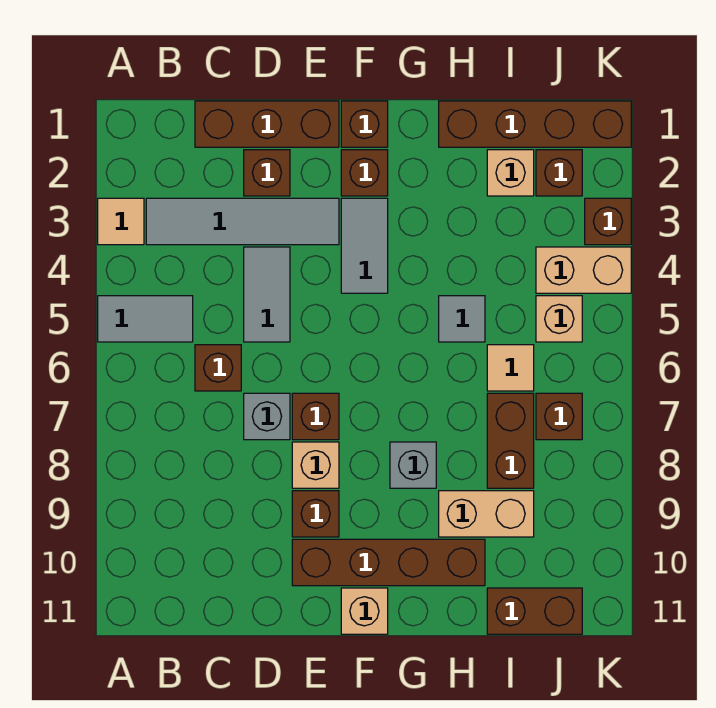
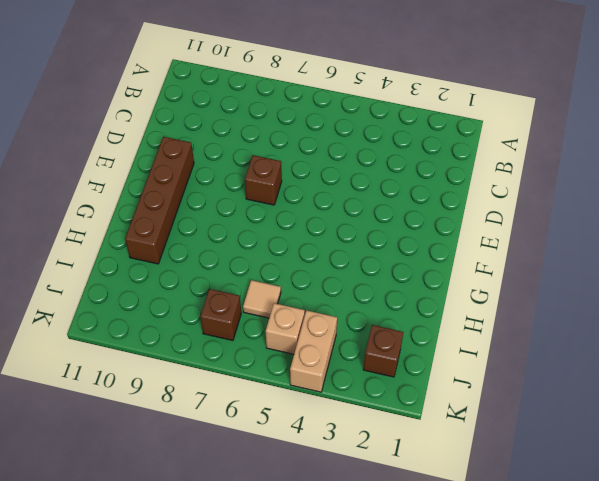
none -> tan 1x1 tile [98,198,144,245]
none -> grey 1x2 tile [98,296,193,342]
none -> grey 1x4 tile [146,198,339,245]

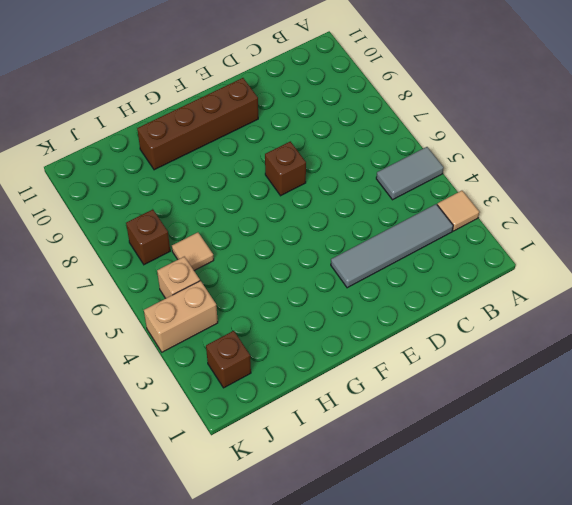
none -> brown 1x3 brick [195,101,339,147]
none -> brown 1x1 brick [195,345,241,391]
none -> brown 1x1 brick [244,150,290,196]

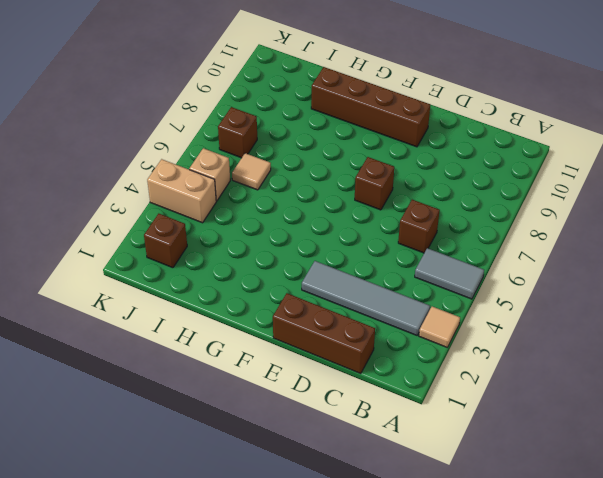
none -> brown 1x1 brick [244,150,290,196]
none -> grey 1x2 tile [244,247,290,342]
none -> grey 1x1 brick [244,393,290,440]

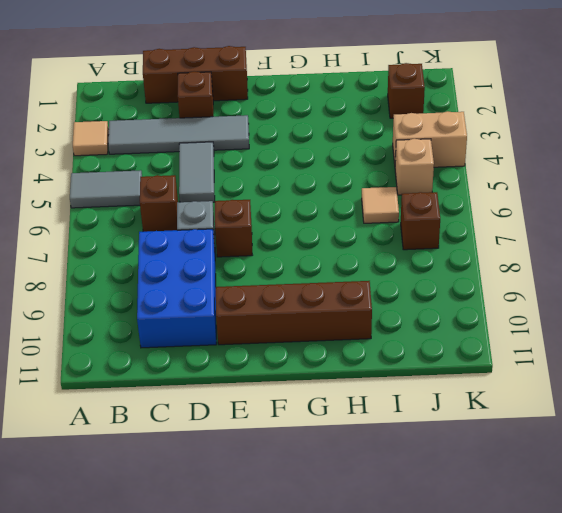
blue 2x3 brick [137,229,216,348] -> none
none -> tan 1x1 brick [292,442,339,488]
none -> brown 1x1 brick [292,491,339,537]
none -> brown 1x1 brick [341,101,388,147]

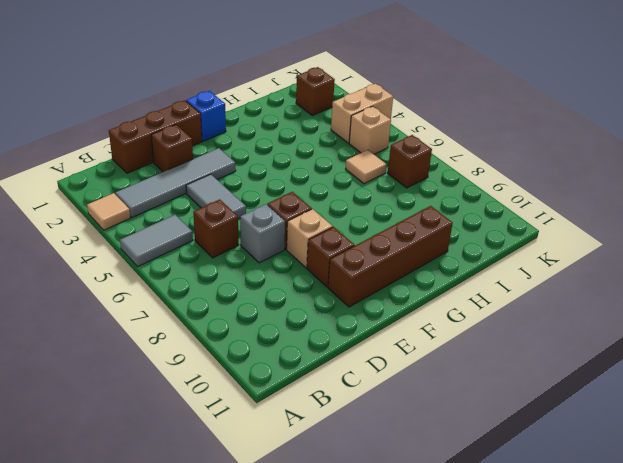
blue 1x1 brick [186,91,226,141] -> brown 1x1 brick [341,101,388,147]
none -> brown 1x1 brick [341,150,388,196]
none -> grey 1x2 tile [341,198,388,293]
none -> tan 1x1 brick [341,588,388,634]

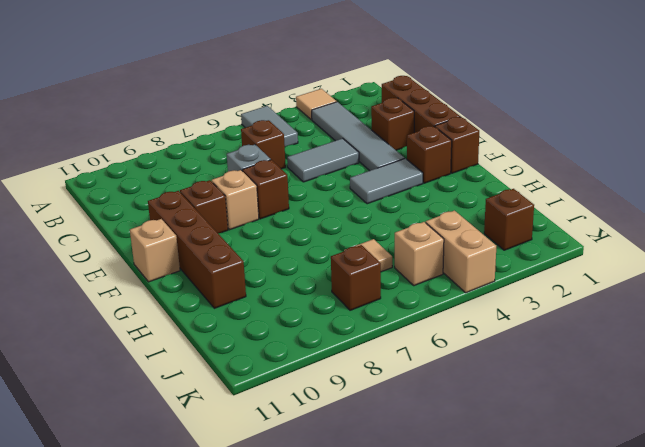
none -> grey 1x1 brick [390,442,436,488]
none -> brown 1x4 brick [439,101,631,147]
none -> grey 1x1 tile [439,296,485,342]

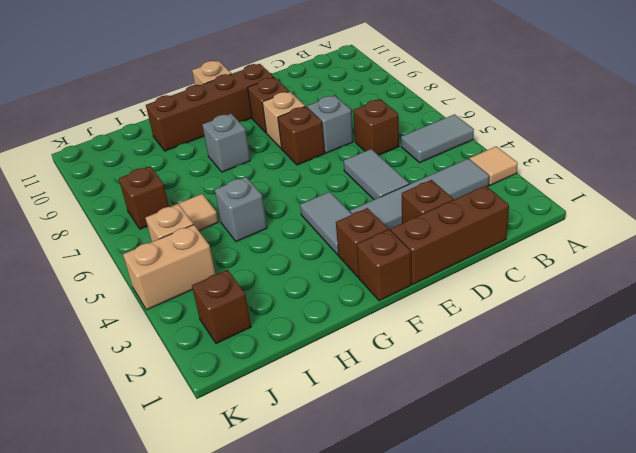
grey 1x1 brick [215,177,267,242] -> grey 1x1 tile [439,296,485,342]
none -> brown 1x4 brick [439,101,631,147]
none -> tan 1x2 brick [439,491,534,537]
none -> tan 1x1 brick [487,150,534,196]

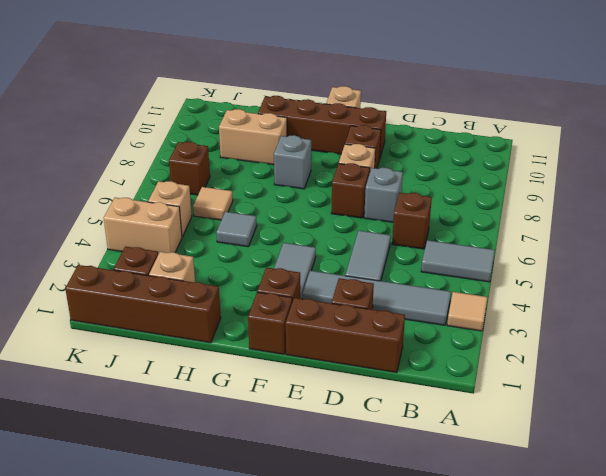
none -> brown 1x2 brick [487,393,534,488]
none -> brown 1x2 brick [487,588,582,634]
none -> brown 1x1 brick [585,198,631,245]

